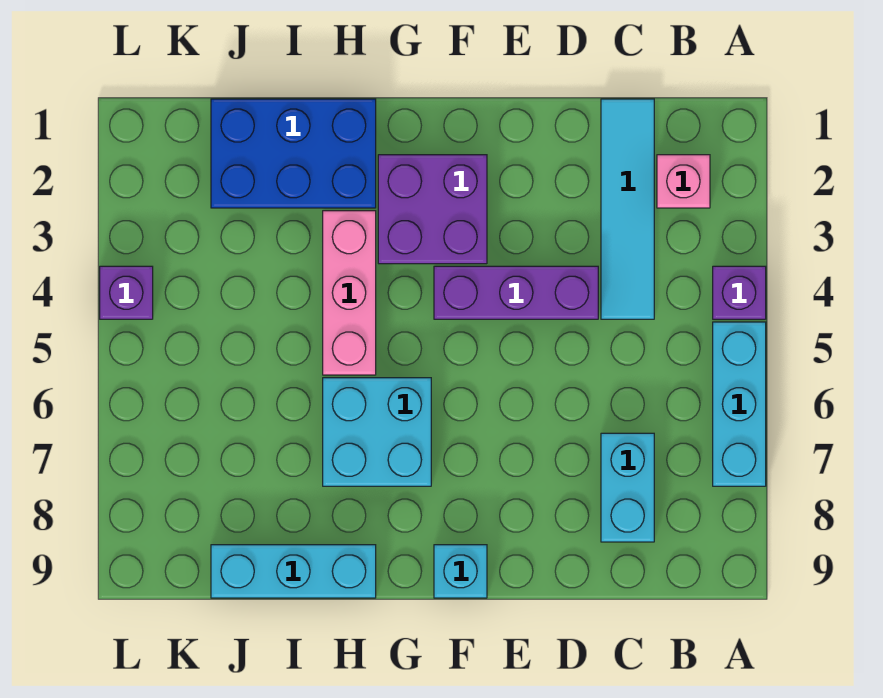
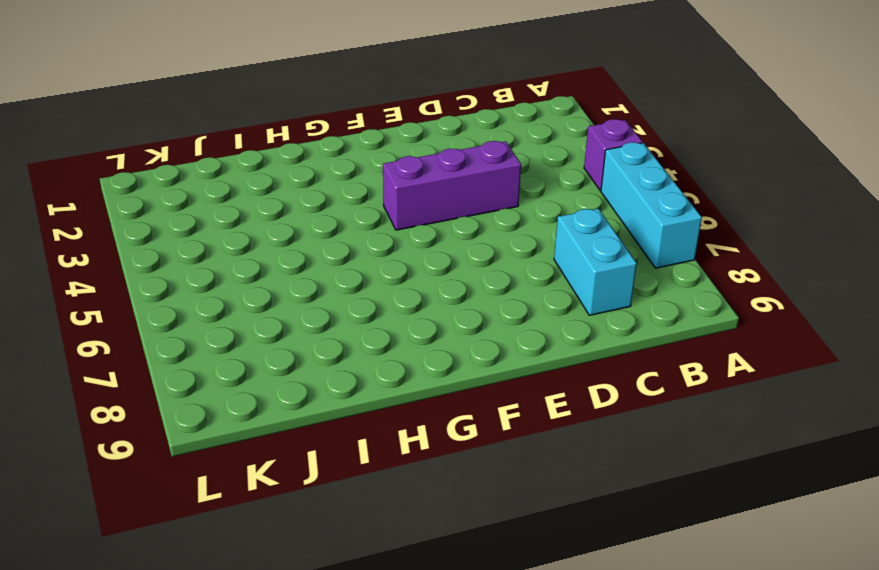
none -> pink 1x1 brick [657,155,710,208]
none -> cyan 1x4 tile [601,99,654,319]
none -> purple 2x2 brick [378,155,487,264]

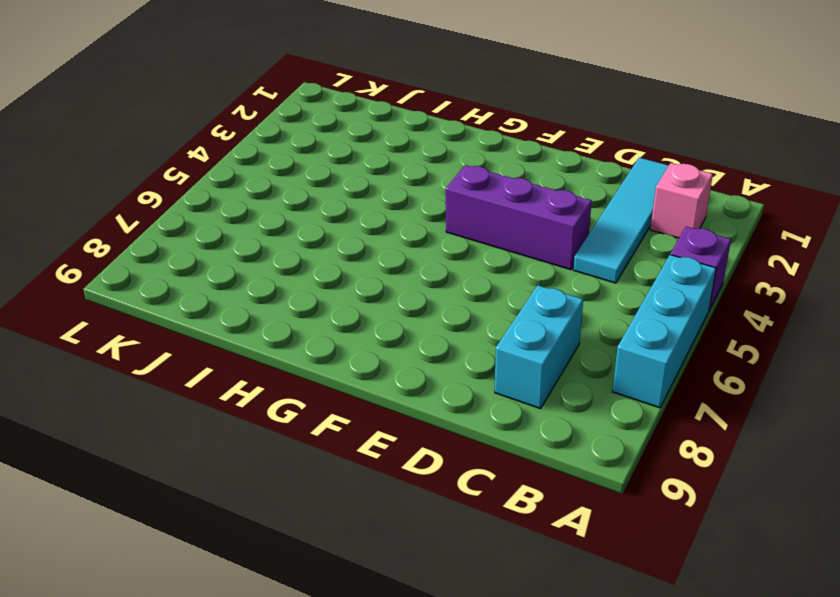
none -> purple 2x2 brick [378,155,487,264]
none -> cyan 1x1 brick [434,545,487,598]
none -> cyan 2x2 brick [323,378,431,486]

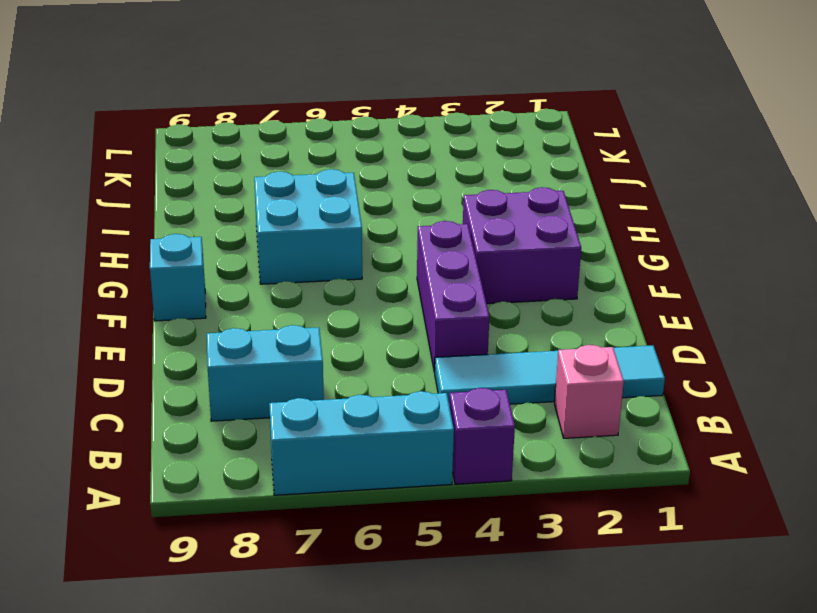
none -> blue 2x3 brick [211,99,376,208]
none -> pink 1x3 brick [323,211,376,375]
none -> cyan 1x3 brick [211,545,376,598]

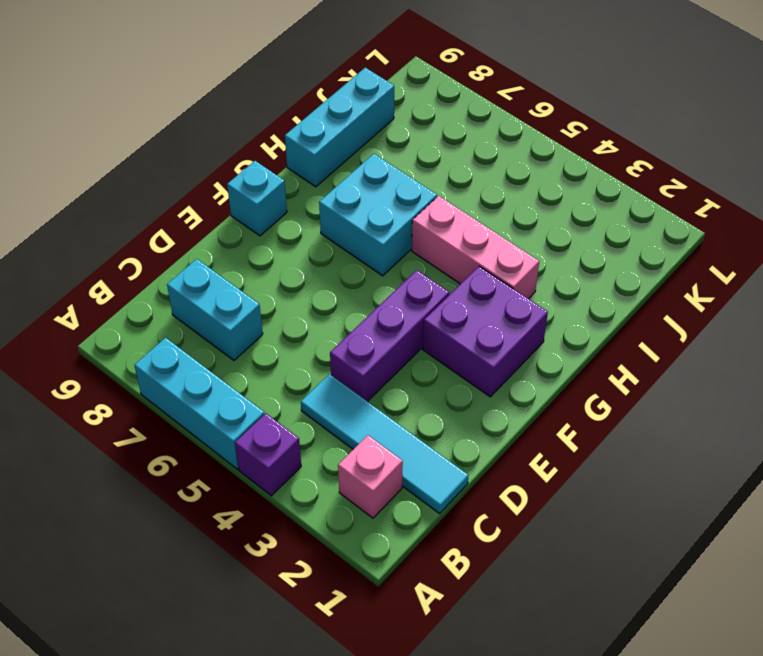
none -> blue 2x3 brick [211,99,376,208]
none -> purple 1x1 brick [100,266,153,319]

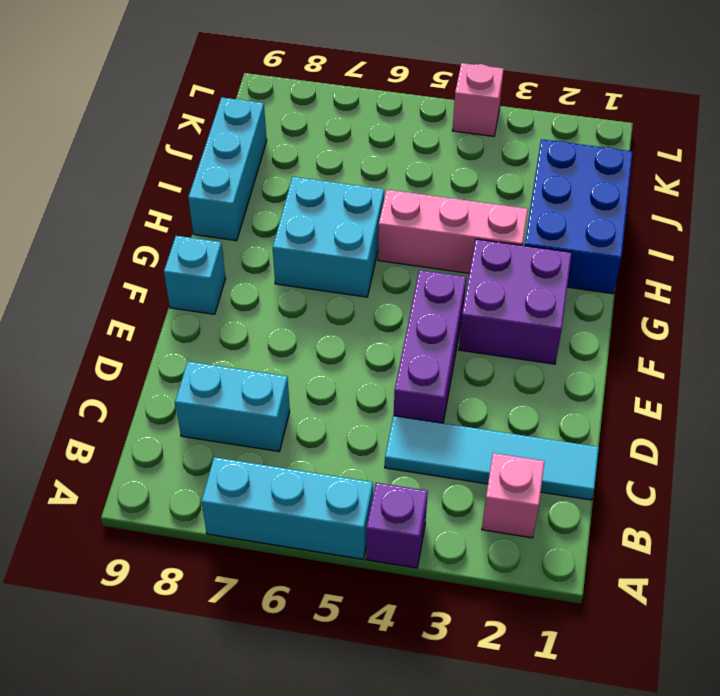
pink 1x1 brick [452,63,504,136] -> purple 1x1 brick [100,266,153,319]

